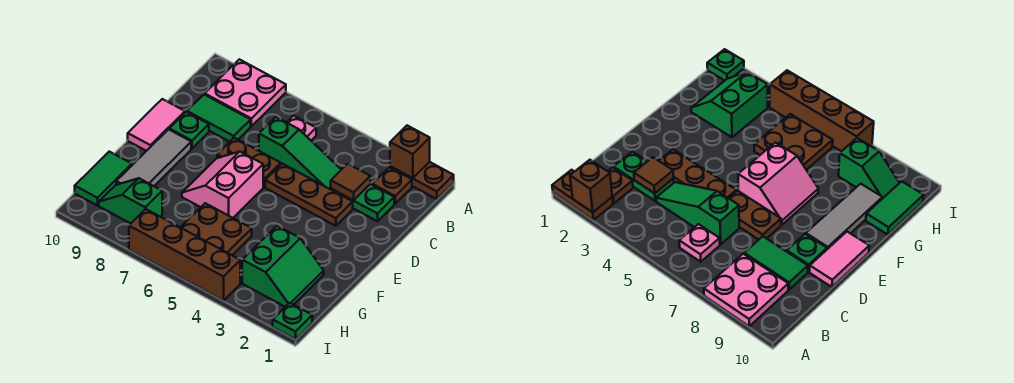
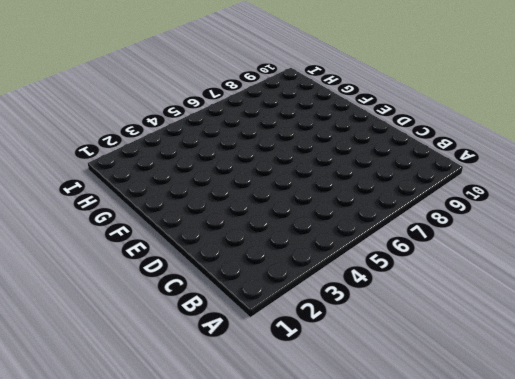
none -> brown 1x2 plate [390,162,454,199]
none -> pink 2x2 plate [205,59,286,126]
none -> brown 1x1 plate [372,167,412,204]

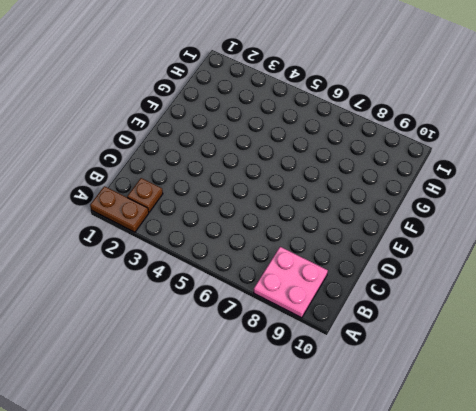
none -> pink 1x1 plate [287,116,316,140]
none -> green 1x2 plate [331,184,394,221]
none -> green 1x3 slope [259,117,341,189]

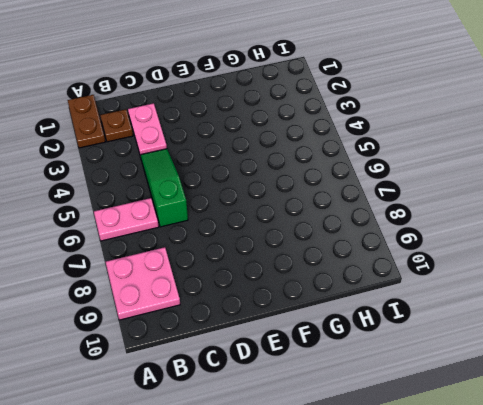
pink 1x2 plate [94,198,159,241] -> pink 1x1 plate [287,116,316,140]
pink 1x2 plate [128,103,167,155] -> green 1x2 plate [331,184,394,221]
none -> green 1x2 tile [187,94,251,142]
none -> brown 1x3 plate [265,164,353,226]
none -> brown 1x2 plate [217,138,281,187]

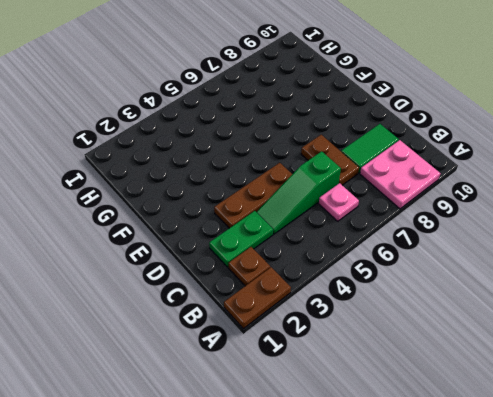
brown 1x2 plate [301,135,359,185] -> brown 1x2 plate turned to [217,138,281,187]
none -> green 1x1 plate [169,112,209,148]
none -> pink 1x2 tile [128,99,185,151]
none -> pink 2x2 slope [182,152,263,218]

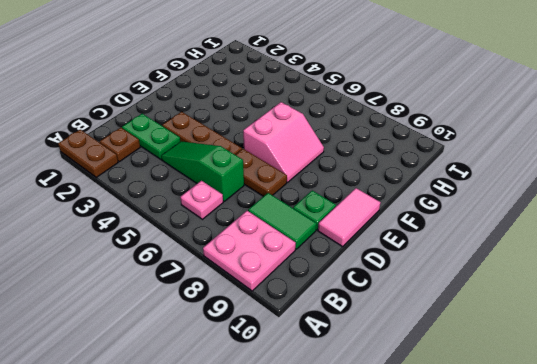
none -> grey 1x3 tile [116,129,191,186]
none -> green 2x2 slope [242,226,324,307]
none -> brown 2x2 plate [181,203,252,255]

